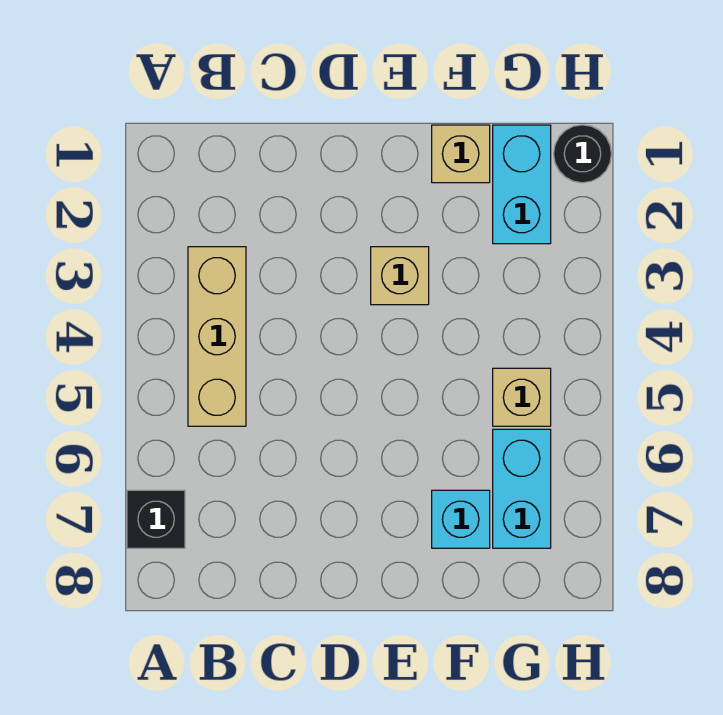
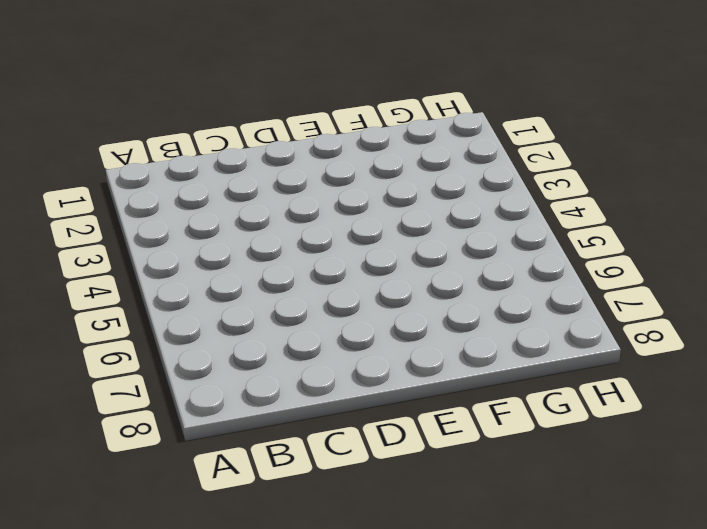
none -> black 1x1 brick [127,490,185,548]
none -> tan 1x3 brick [188,247,246,426]

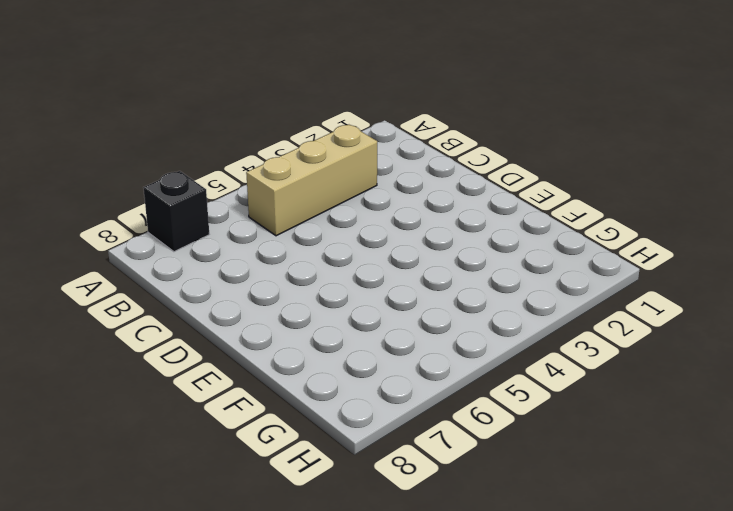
none -> tan 1x1 brick [371,247,429,305]
none -> tan 1x1 brick [432,125,490,183]

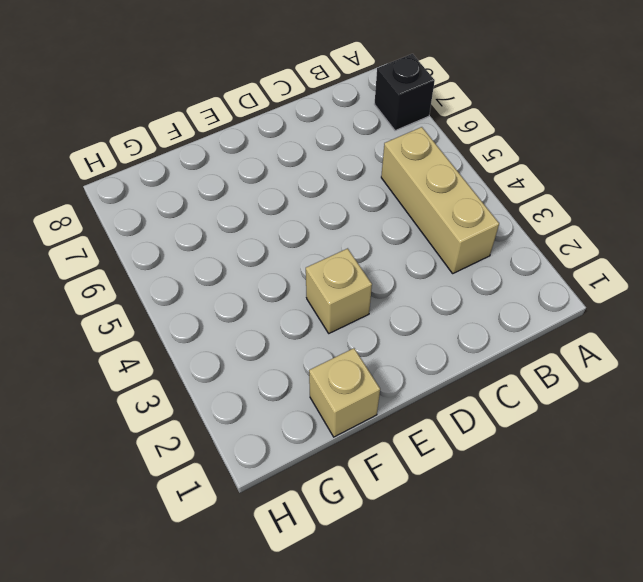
none -> cyan 1x1 brick [432,490,490,548]
none -> cyan 1x2 brick [493,125,551,244]

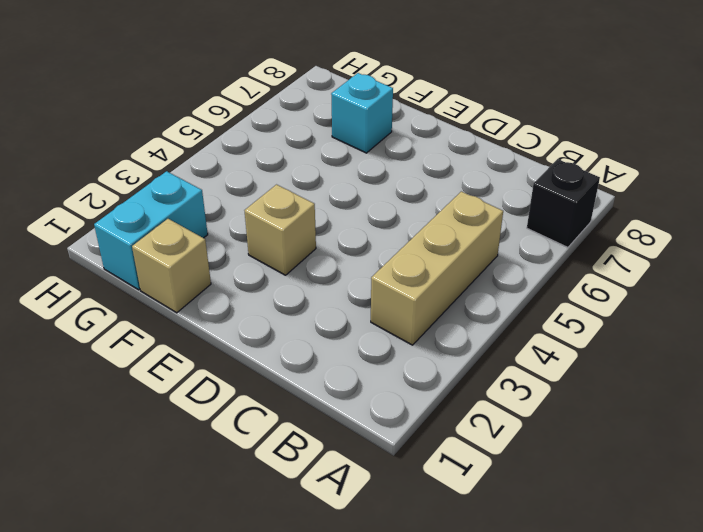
none -> tan 1x1 brick [493,368,551,426]
none -> cyan 1x2 brick [493,429,551,548]

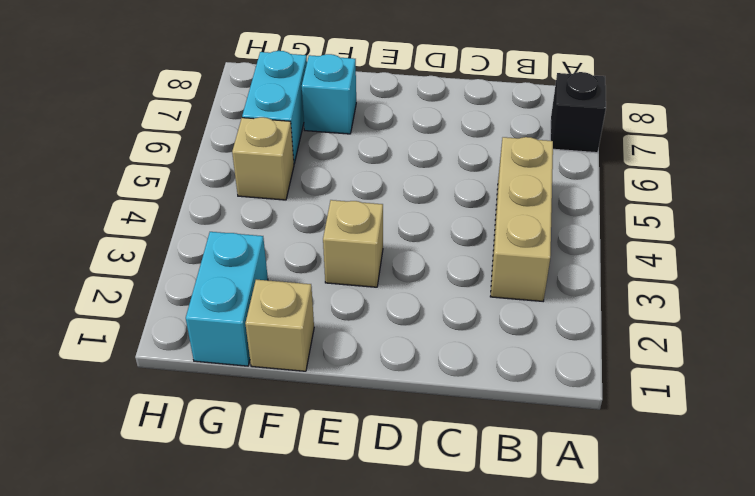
none -> black 1x1 round brick [554,125,611,183]

